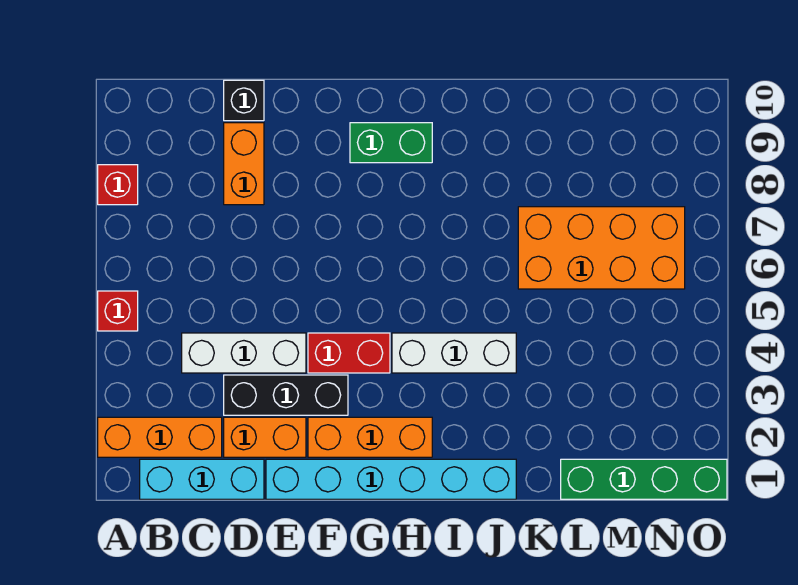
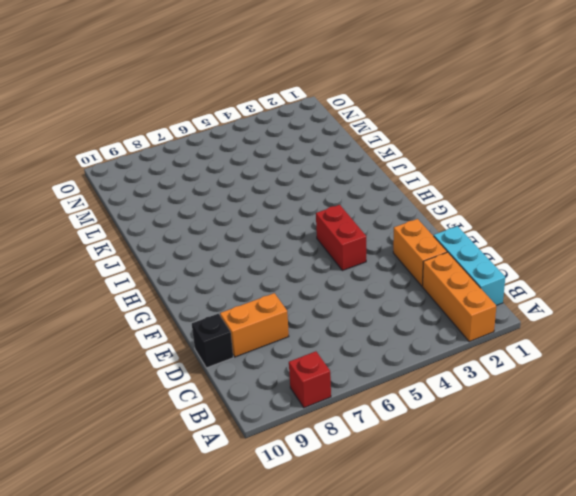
none -> red 1x1 brick [98,291,138,331]
none -> white 1x3 brick [182,333,306,373]
none -> black 1x3 brick [224,375,348,415]

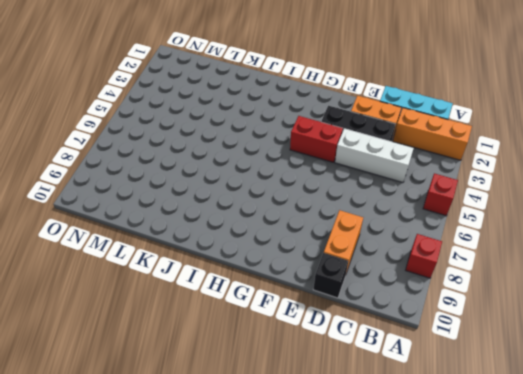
none -> cyan 1x6 brick [266,459,516,499]
none -> orange 1x3 brick [308,417,432,457]
none -> green 1x2 brick [350,123,432,163]

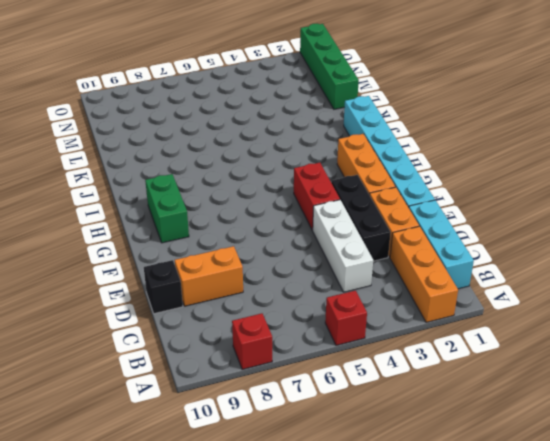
none -> white 1x3 brick [392,333,516,373]
none -> orange 2x4 brick [518,207,685,289]

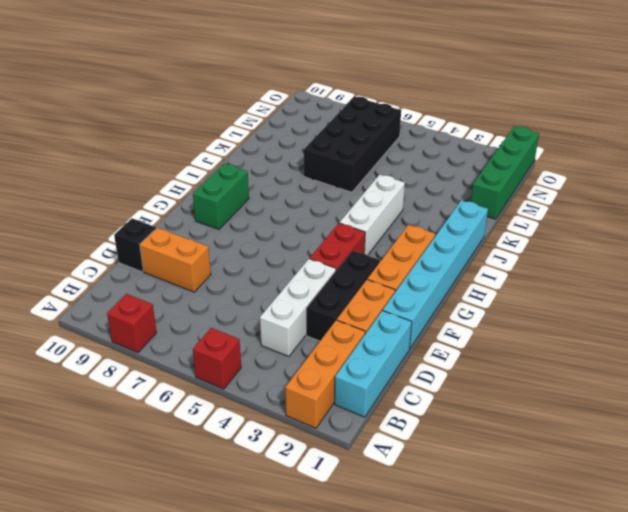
black 2x4 brick [303,97,401,192] -> orange 2x4 brick [518,207,685,289]

